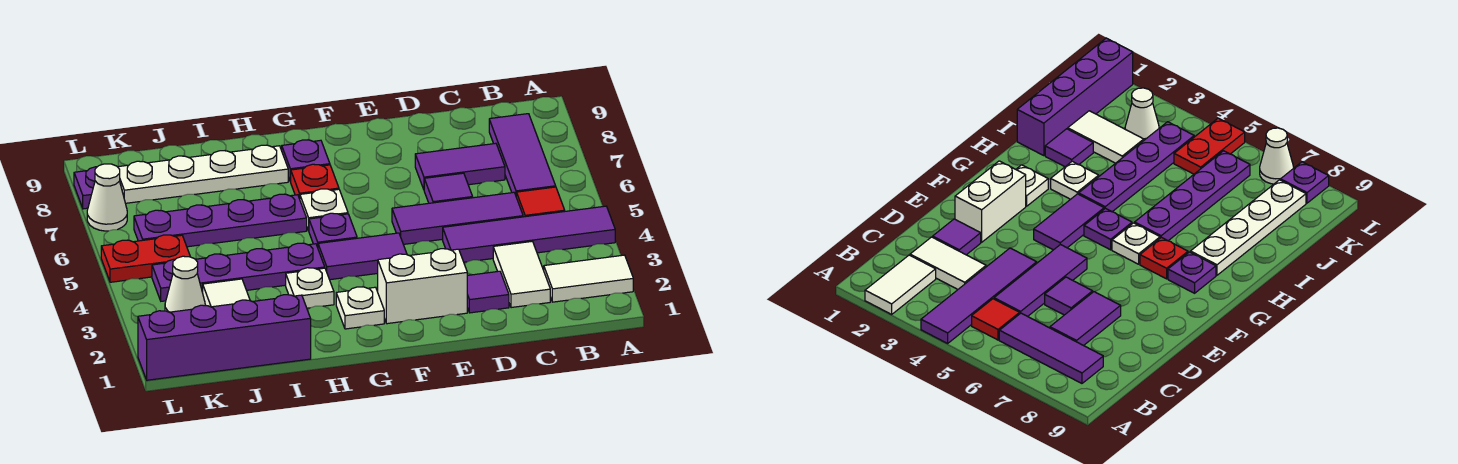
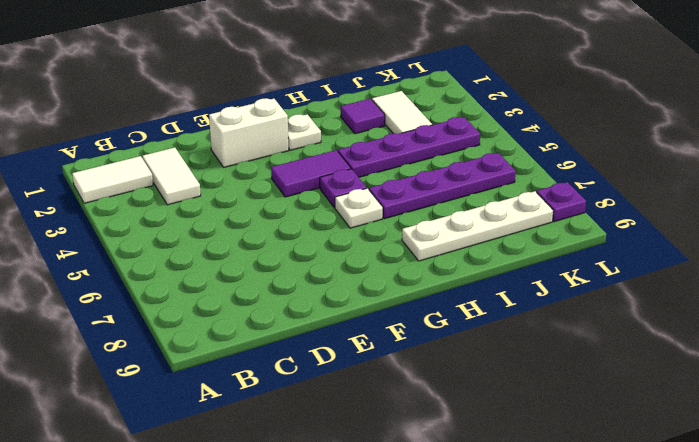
none -> purple 1x4 tile [443,206,615,262]
none -> red 1x1 tile [516,187,565,217]
none -> purple 1x3 tile [489,114,556,195]

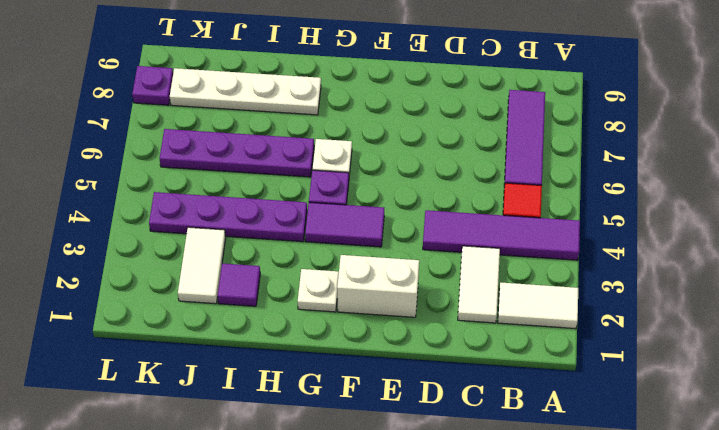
none -> purple 1x3 tile [392,192,523,244]
none -> purple 1x2 tile [415,143,505,189]
none -> purple 1x1 tile [467,271,509,313]

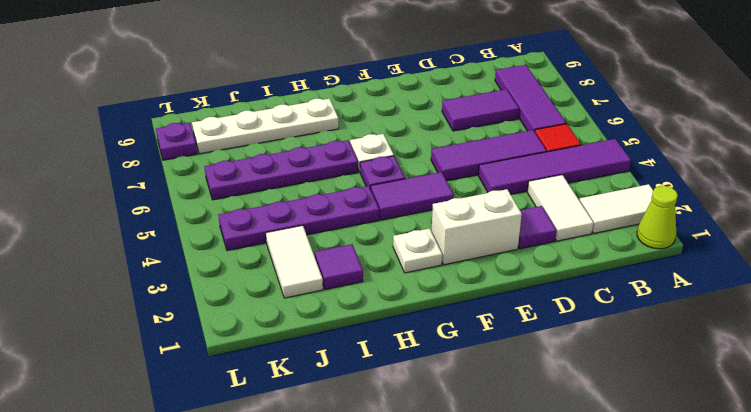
lime 1x1 cone [637,186,678,249] -> none
none -> purple 1x1 tile [424,173,473,203]
none -> red 1x1 plate [291,164,339,199]
none -> purple 1x1 plate [282,140,330,182]

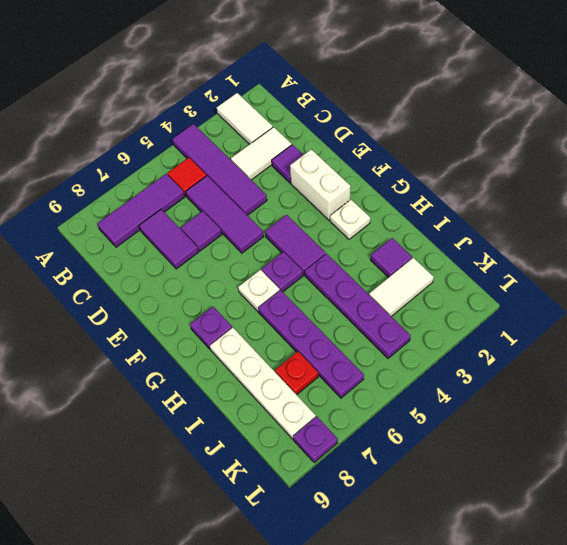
red 1x1 plate [275,352,318,395] -> red 1x1 plate moved to [291,164,339,199]
none -> white 1x1 plate [286,268,334,308]
none -> purple 1x4 brick [138,295,311,380]
none -> white 1x1 cone [165,256,205,312]

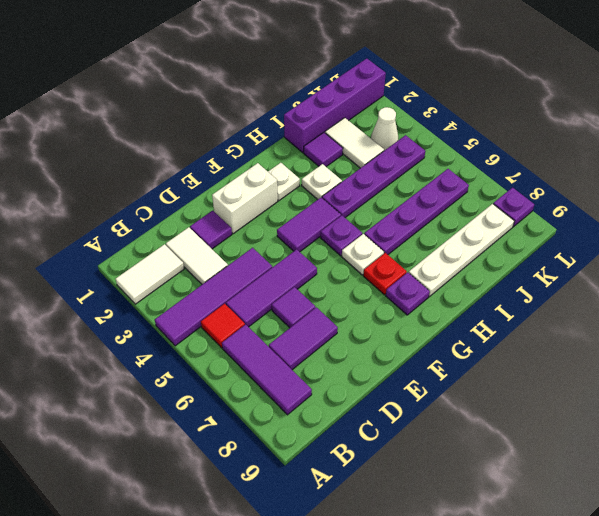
none -> red 1x2 plate [101,235,190,282]
none -> white 1x1 cone [87,164,127,231]

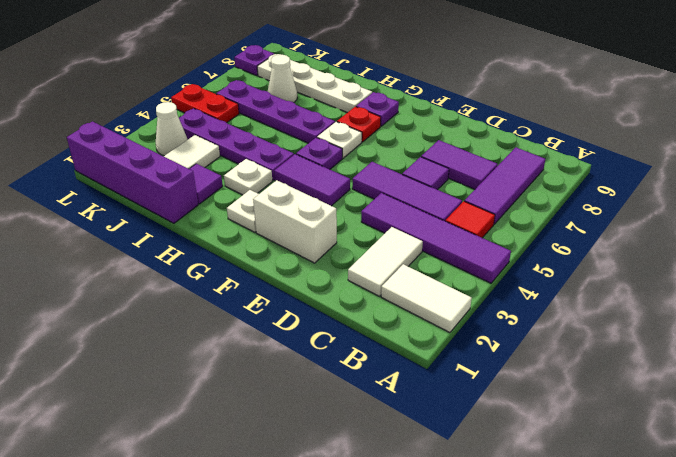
white 1x1 cone [268,55,297,102] -> white 1x1 cone moved to [87,164,127,231]
none -> purple 1x1 tile [467,271,509,313]

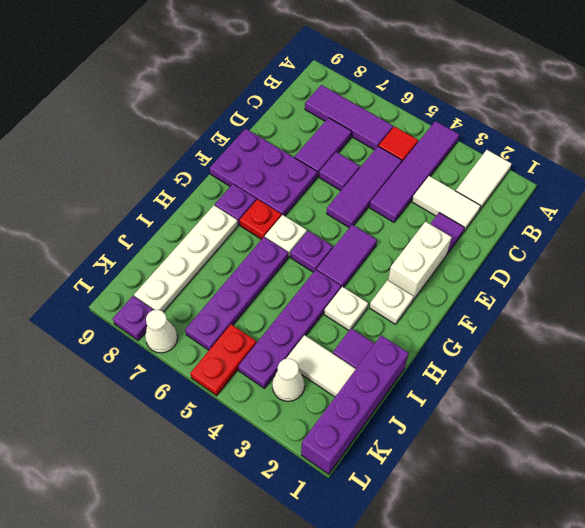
purple 2x3 plate [210,129,317,216] -> none

